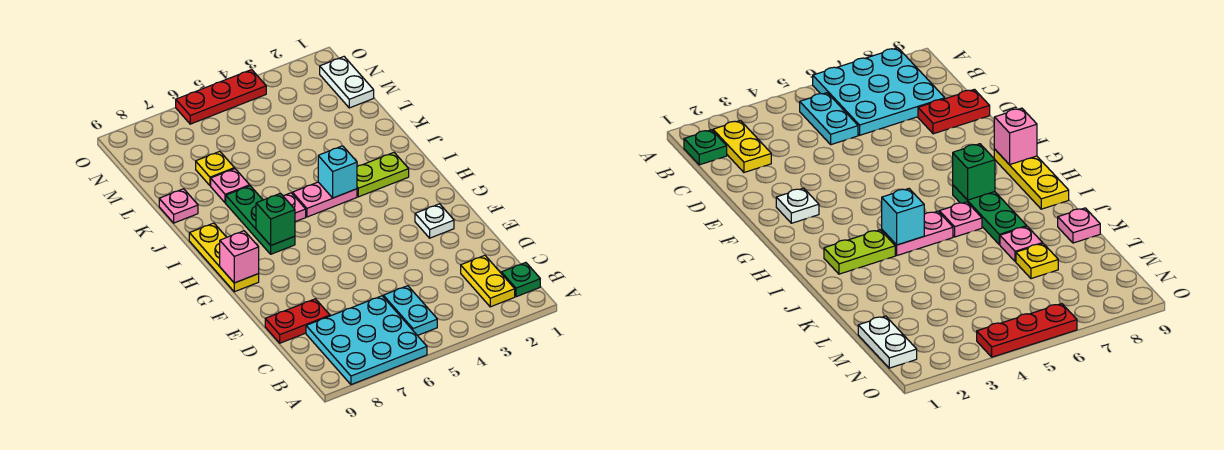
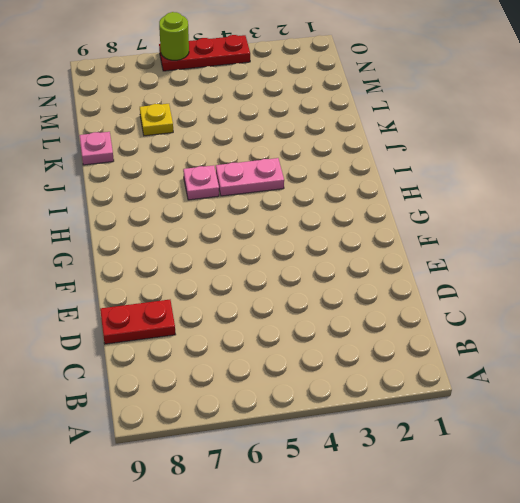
lime 1x1 round brick [159,12,189,60] -> none
none -> cyan 3x3 plate [306,296,427,385]
none -> green 1x1 plate [502,263,540,297]
none -> yellow 1x2 plate [461,255,515,307]

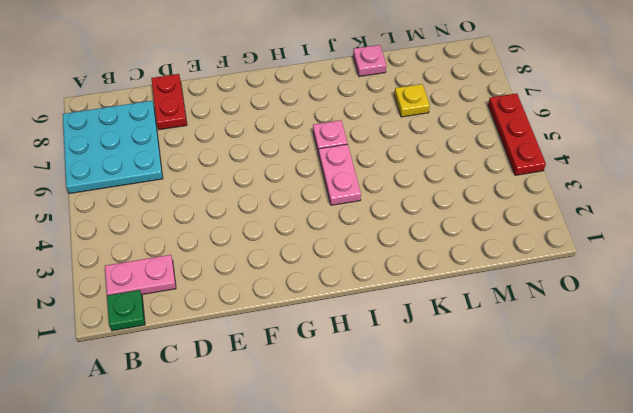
pink 1x2 plate [105,255,176,295] -> yellow 1x2 plate [461,255,515,307]
none -> cyan 1x2 plate [383,286,437,336]
none -> white 1x1 plate [415,204,454,238]
none -> yellow 1x3 plate [189,223,259,292]

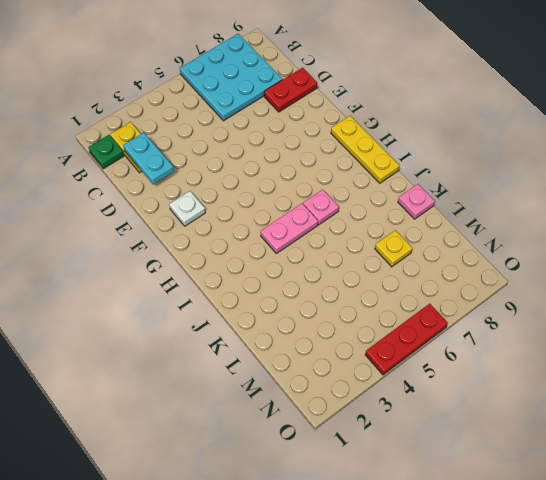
cyan 1x2 plate [123,133,174,185] -> cyan 1x2 plate moved to [383,286,437,336]
none -> green 1x3 plate [226,186,295,254]
none -> lime 1x2 plate [357,153,409,197]
none -> pink 1x1 plate [211,169,250,203]

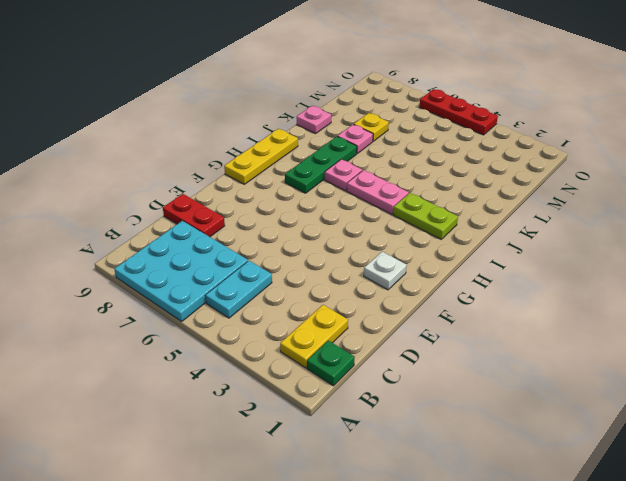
none -> white 1x2 plate [320,57,374,108]
none -> pink 1x1 brick [220,231,259,283]
none -> green 1x1 brick [256,193,295,246]

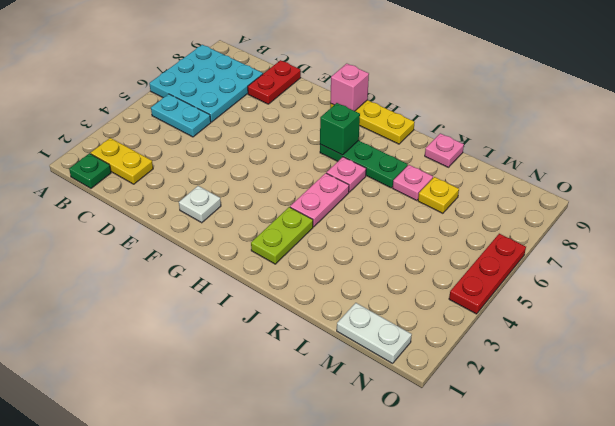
none -> cyan 1x1 brick [318,146,357,198]

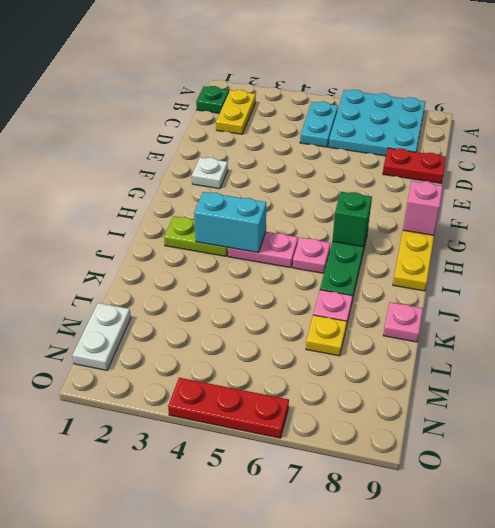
cyan 1x2 brick [194,192,266,253] -> cyan 1x1 brick [318,146,357,198]

